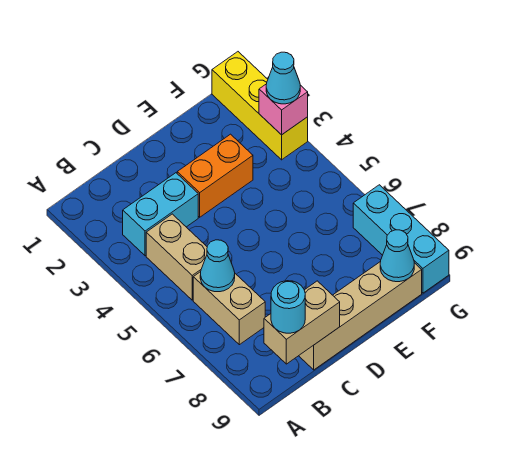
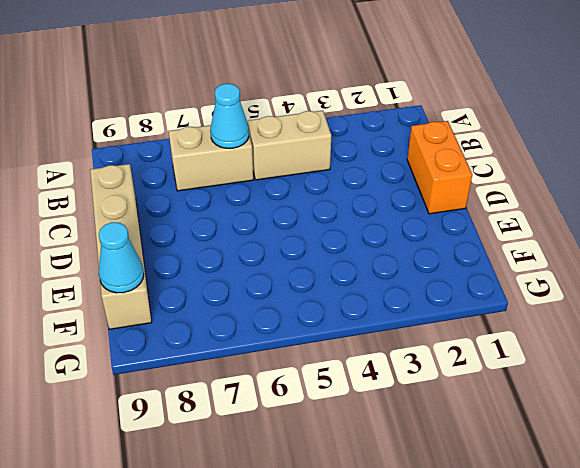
orange 1x2 brick [407,121,472,214] -> orange 1x2 brick moved to [177,134,253,217]
none -> cyan 1x2 brick [123,173,198,256]
none -> yellow 1x3 brick [212,52,308,160]
none -> cyan 1x3 brick [353,185,449,293]

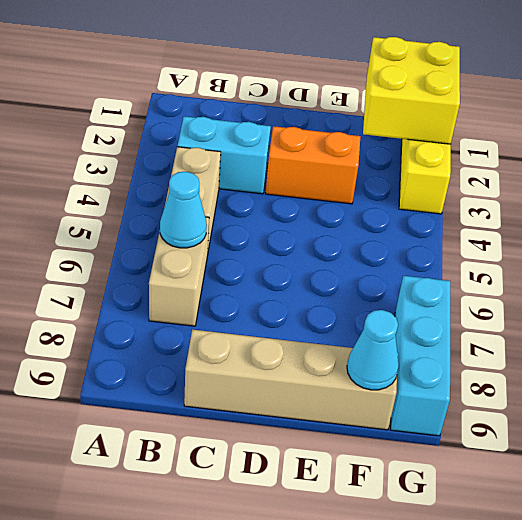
yellow 2x2 brick [363,37,460,144] -> none
none -> tan 1x2 brick [264,281,340,364]
none -> pink 1x1 brick [259,85,308,135]
none -> cyan 1x1 round brick [271,281,305,333]

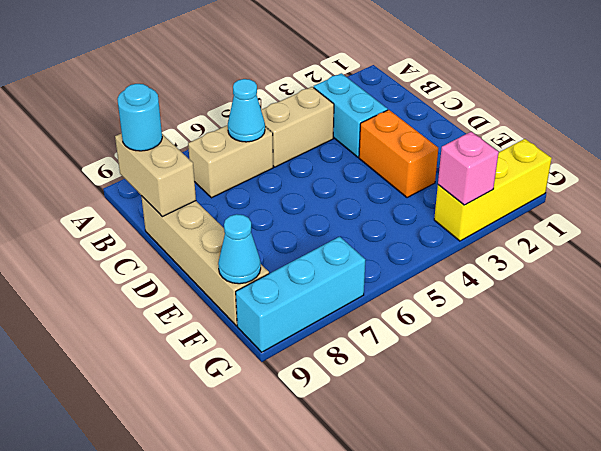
none -> cyan 1x1 cone [266,52,300,104]

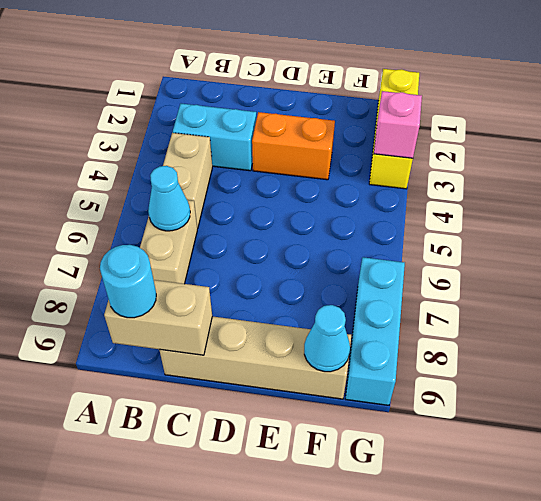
none -> cyan 1x1 cone [266,52,300,104]

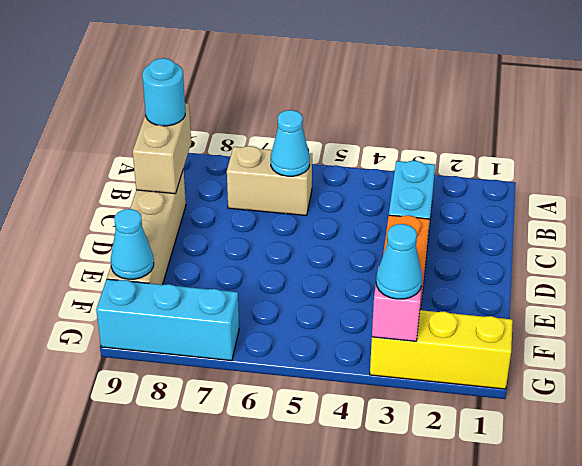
none -> tan 1x2 brick [146,214,207,300]

